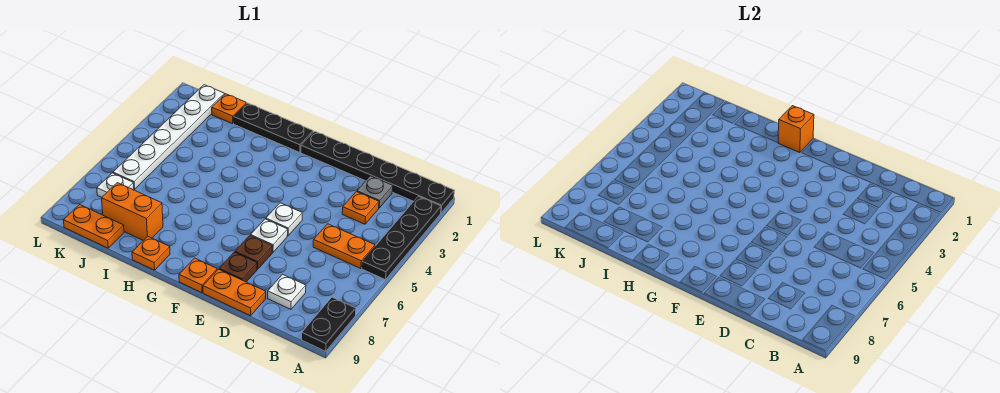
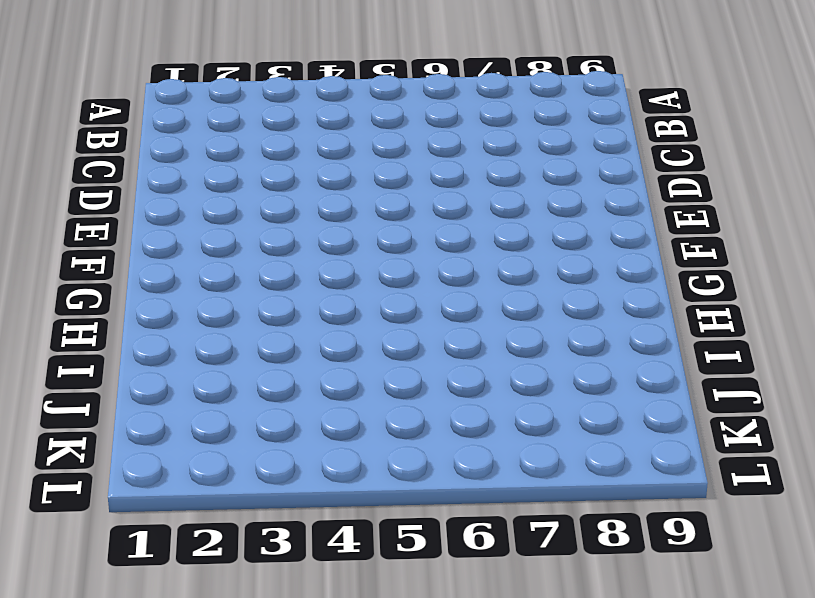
none -> black 1x6 plate [301,131,455,213]
none -> black 1x4 plate [362,196,441,280]
none -> black 1x2 plate [302,297,356,351]

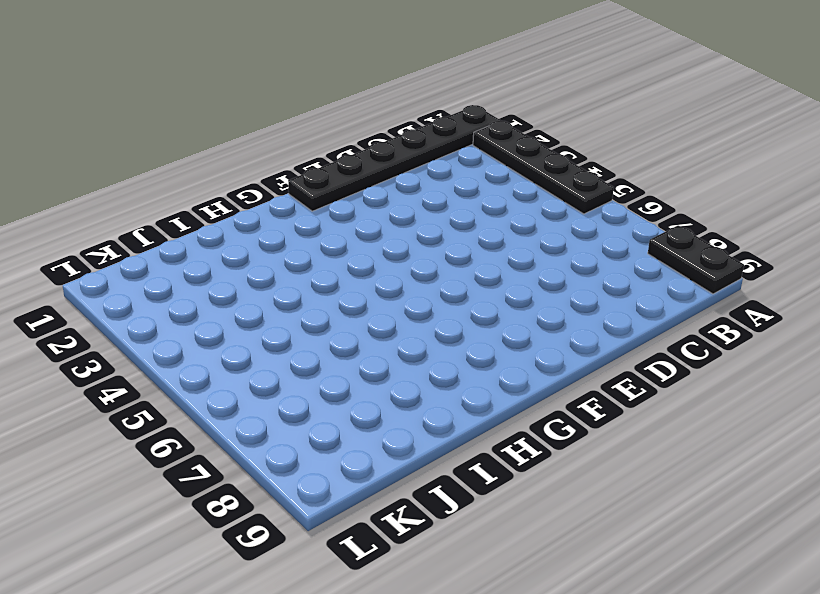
none -> orange 1x2 plate [313,224,375,268]
none -> grey 1x1 plate [357,176,393,208]
none -> orange 1x1 plate [342,192,379,224]

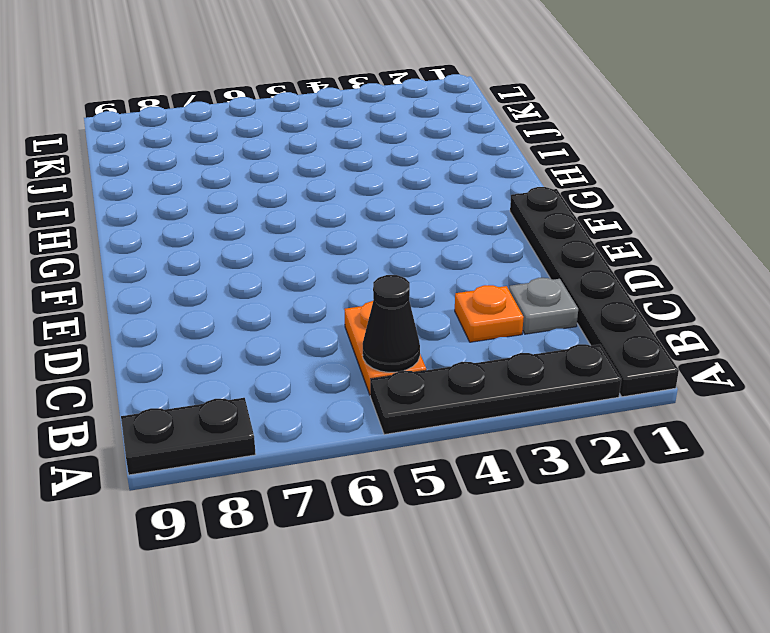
black 1x1 cone [363,275,420,373] -> none
none -> white 1x1 plate [268,274,306,309]
none -> orange 1x2 plate [203,269,266,316]
none -> white 1x1 plate [266,203,302,236]

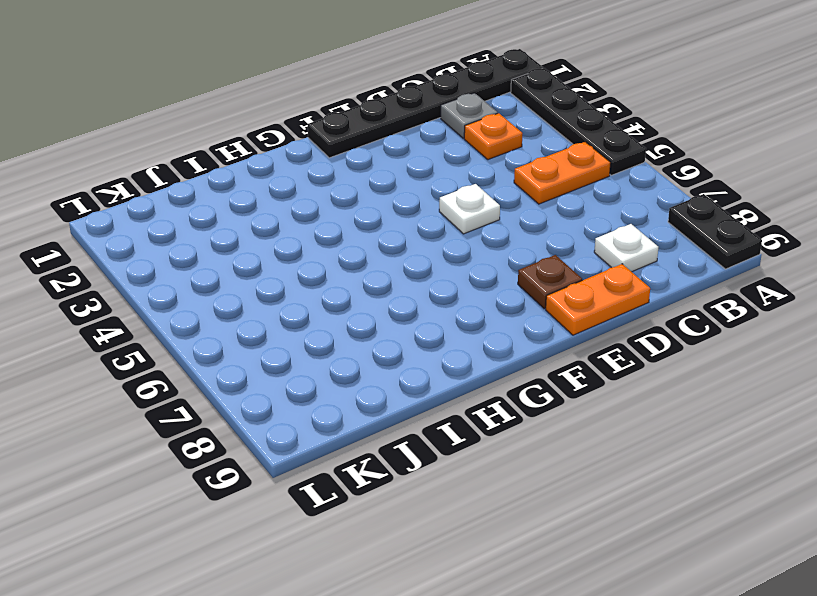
none -> white 1x1 plate [250,219,288,252]
none -> brown 1x1 plate [235,236,272,269]
none -> orange 1x1 plate [179,258,217,293]

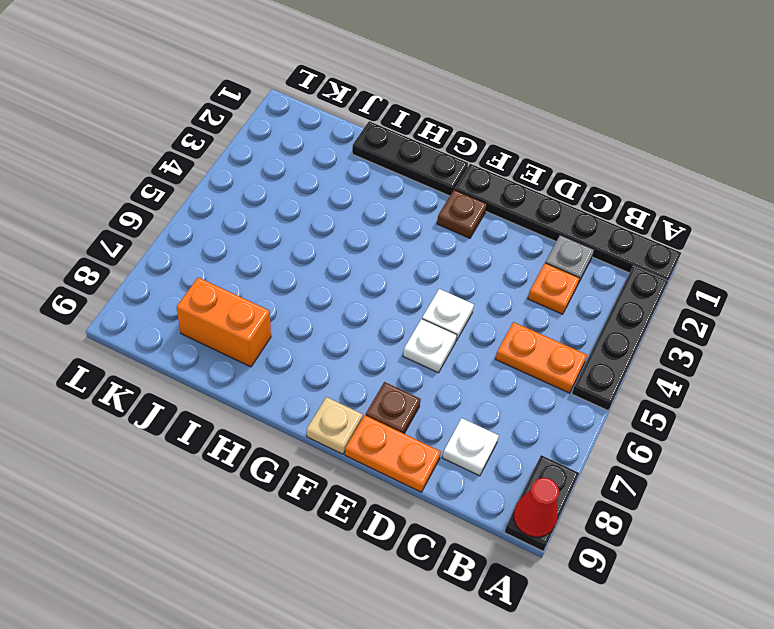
red 1x1 cone [514,478,559,537] -> none
brown 1x1 plate [437,190,487,238] -> brown 1x1 plate moved to [235,236,272,269]
tan 1x1 plate [307,397,363,454] -> orange 1x1 plate [179,258,217,293]
none -> orange 1x1 plate [132,236,170,270]
none -> orange 1x1 plate [212,94,246,124]
none -> orange 1x2 plate [64,205,124,248]

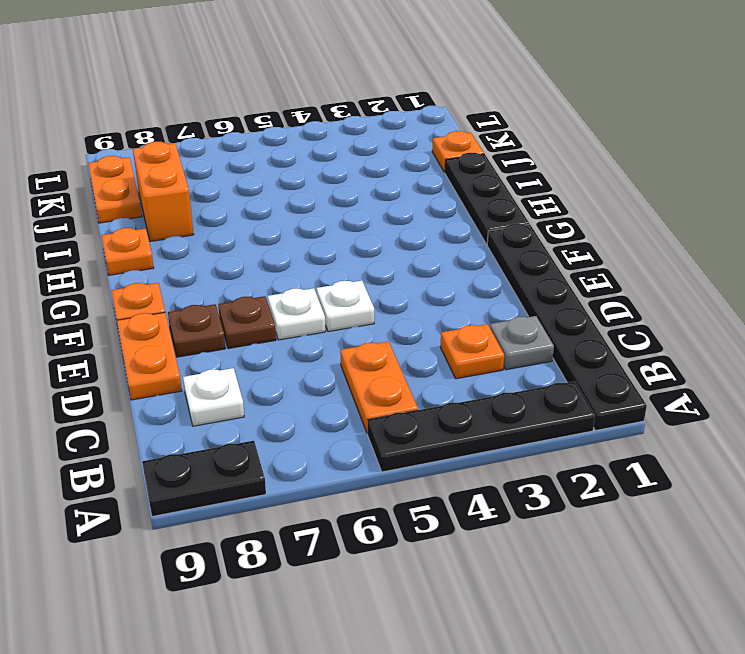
none -> white 1x6 plate [113,85,225,189]
none -> white 1x1 plate [97,173,134,197]
none -> orange 1x1 brick [778,106,814,153]

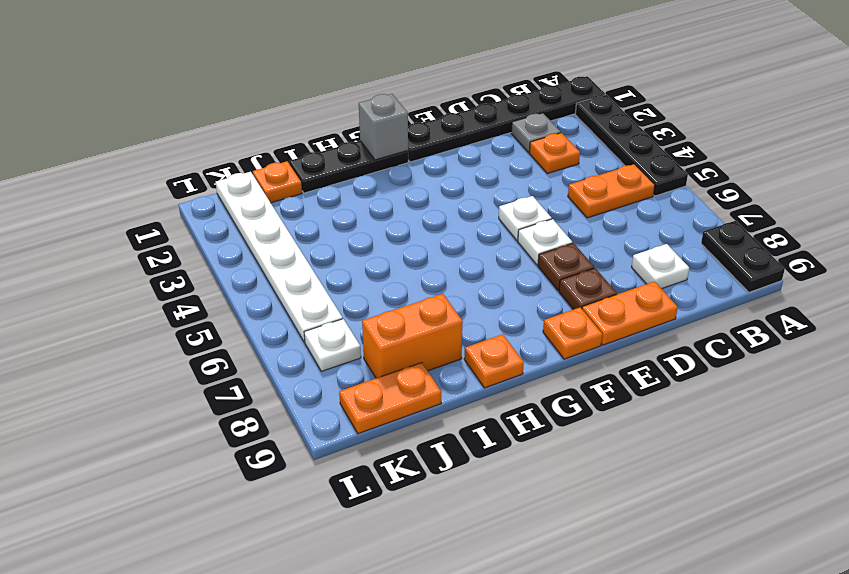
grey 1x1 brick [359,94,408,160] -> orange 1x1 brick [778,106,814,153]

